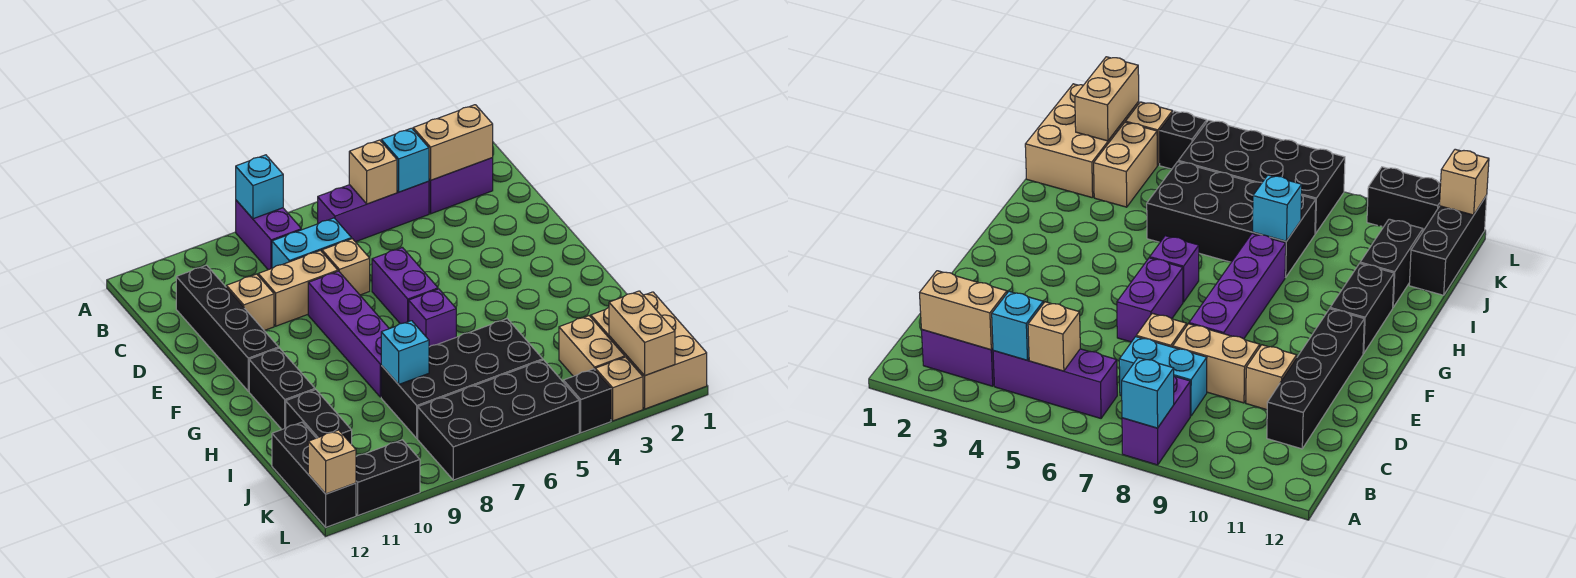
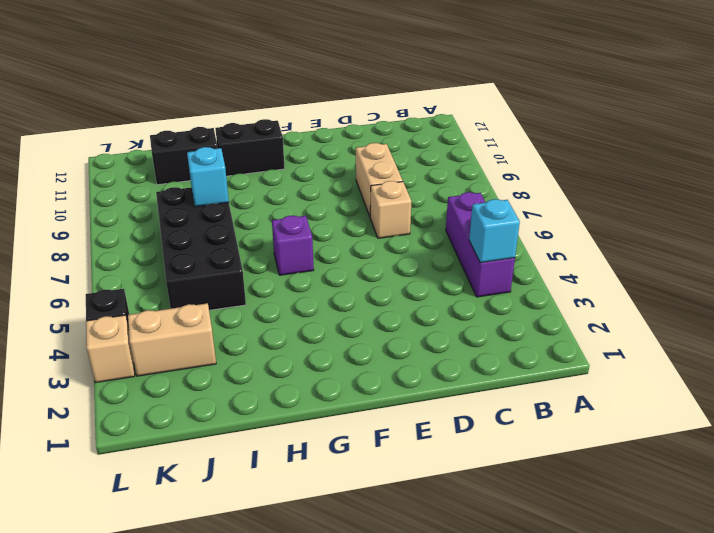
none -> purple 1x2 brick [236,200,301,270]
none -> purple 1x2 brick [429,158,493,214]
none -> cyan 1x2 brick [272,218,352,268]

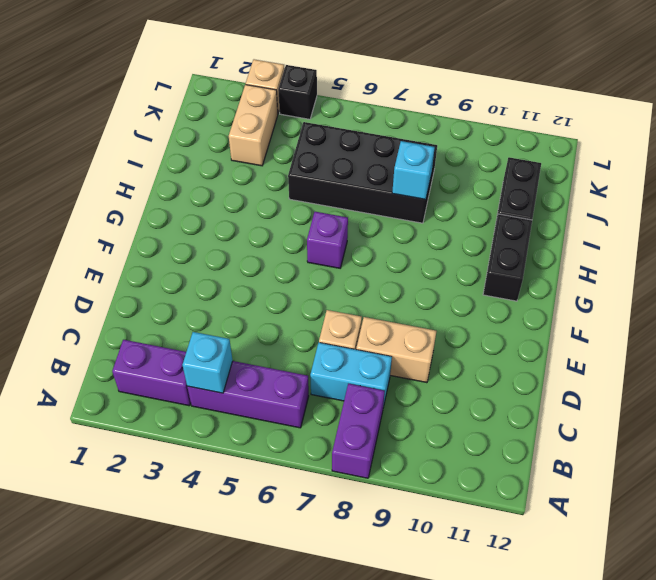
none -> black 1x4 brick [176,265,279,391]
none -> tan 1x1 brick [226,274,274,331]
none -> purple 1x2 brick [372,248,438,324]

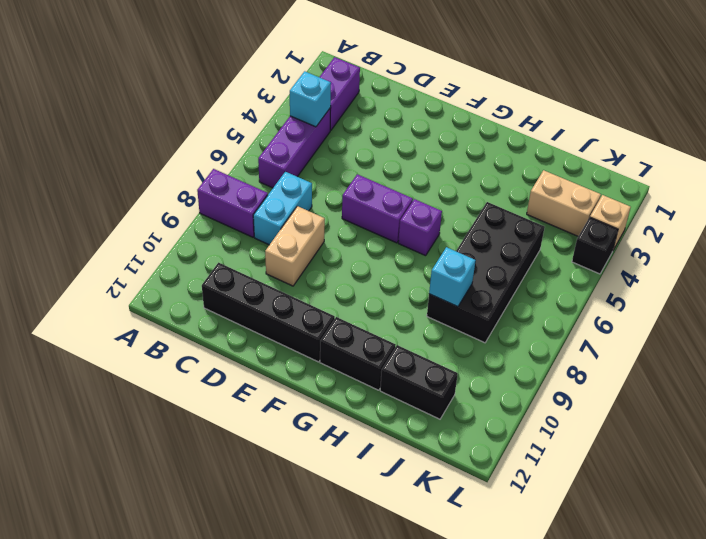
none -> tan 1x1 brick [322,239,370,295]
none -> tan 1x1 brick [226,274,274,331]
none -> purple 1x4 brick [308,271,389,397]

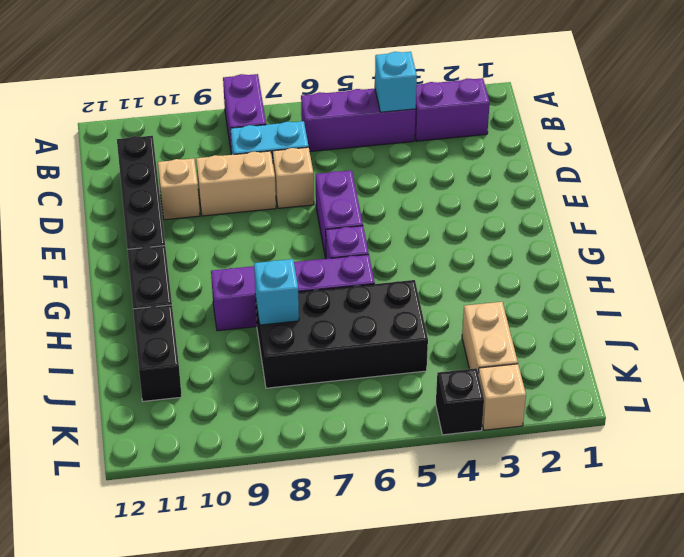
purple 1x4 brick [211,255,375,331] -> purple 1x4 brick turned to [308,271,389,397]
none -> tan 2x3 brick [591,292,707,409]
none -> black 1x3 brick [272,422,356,527]
none -> black 2x4 brick [418,360,579,480]

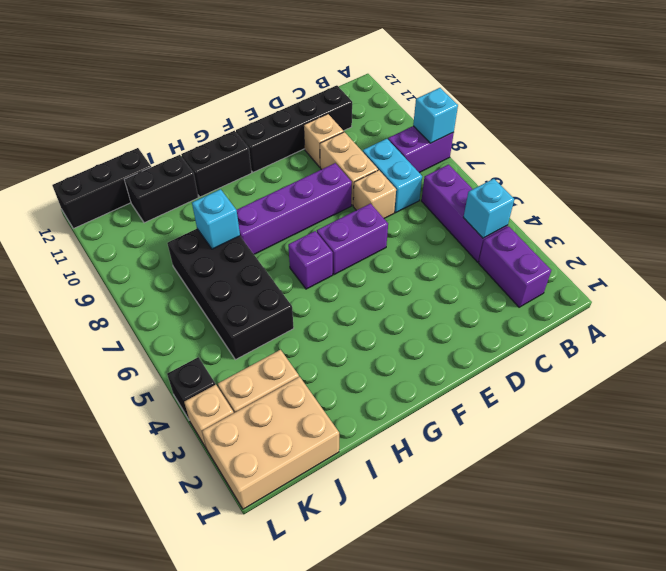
none -> black 2x4 brick [418,360,579,480]
none -> black 1x2 brick [356,440,420,515]
none -> tan 1x2 brick [413,105,493,180]

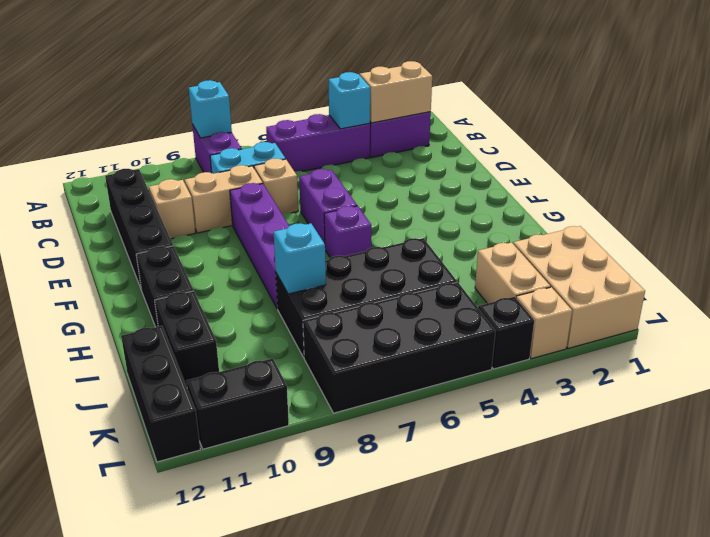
none -> tan 1x1 brick [349,140,397,204]
none -> tan 1x2 brick [609,291,675,376]
none -> tan 1x1 brick [308,430,356,494]

